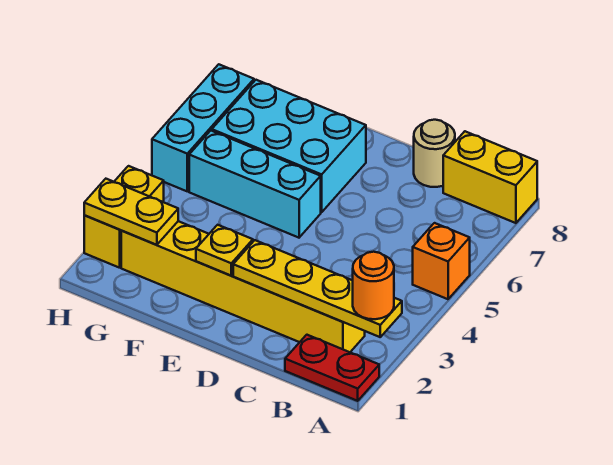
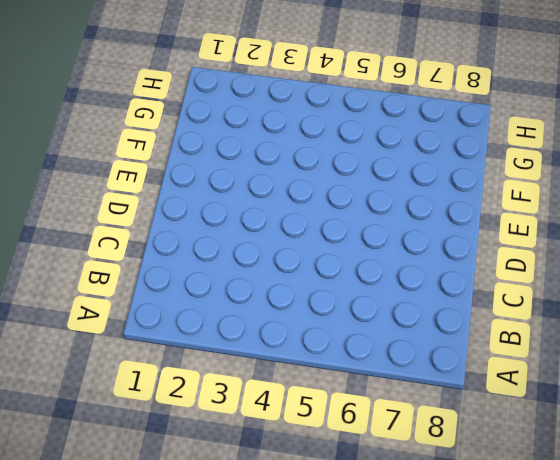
none -> red 1x2 plate [285,335,379,401]
none -> orange 1x1 brick [413,223,470,299]
none -> yellow 1x2 brick [443,131,537,223]

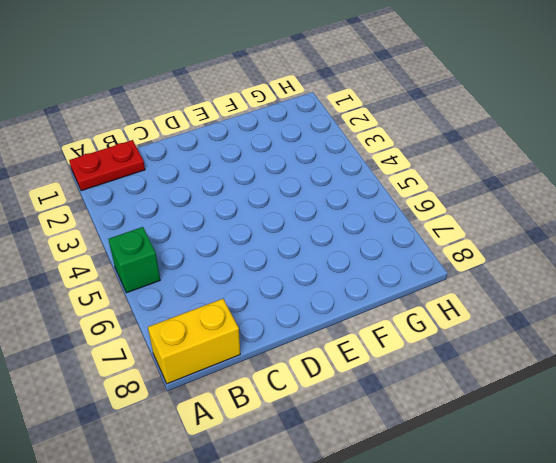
green 1x1 brick [108,227,160,293] -> orange 1x1 brick [413,223,470,299]
none -> yellow 1x6 brick [121,221,365,352]
none -> tan 1x1 round brick [414,120,455,187]
none -> cyan 1x3 brick [189,131,321,238]

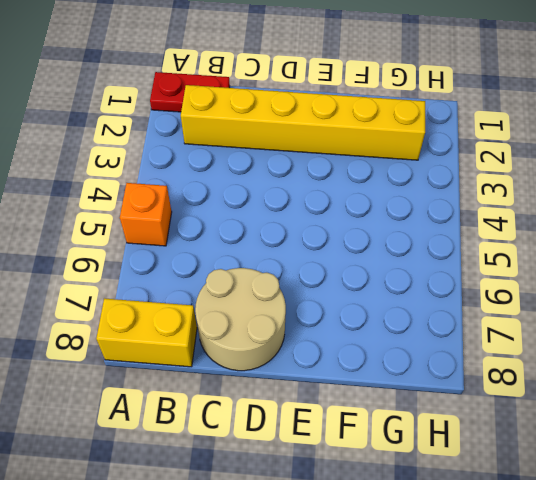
tan 2x2 round brick [195,268,286,371] -> tan 1x1 round brick [414,120,455,187]
none -> cyan 1x3 brick [189,131,321,238]
none -> cyan 2x3 brick [212,80,366,212]
none -> yellow 1x2 brick [84,166,164,268]

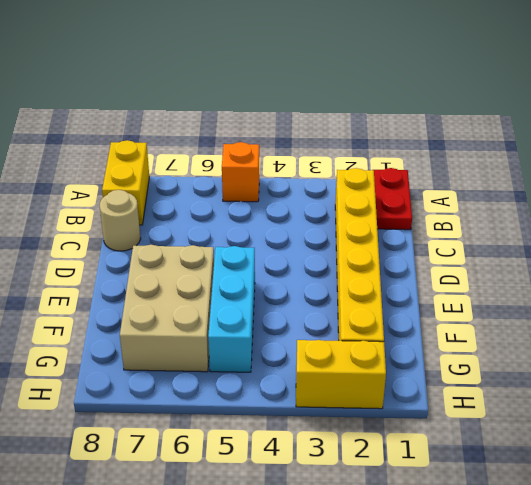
tan 2x3 brick [120,245,214,372] -> cyan 2x3 brick [212,80,366,212]
none -> cyan 1x3 brick [152,64,254,191]
none -> yellow 1x4 plate [233,240,402,337]
none -> yellow 1x1 plate [196,225,253,276]

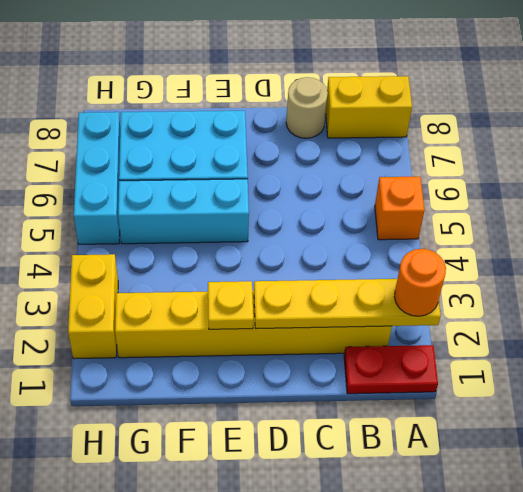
none -> yellow 1x2 plate [84,179,178,245]

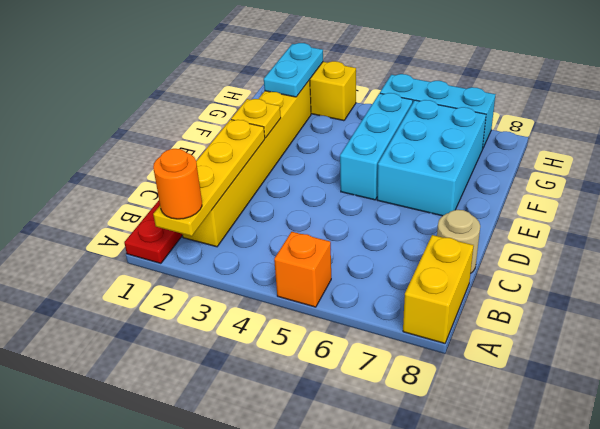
cyan 1x2 plate [264,43,323,97] -> yellow 1x2 plate [84,179,178,245]

